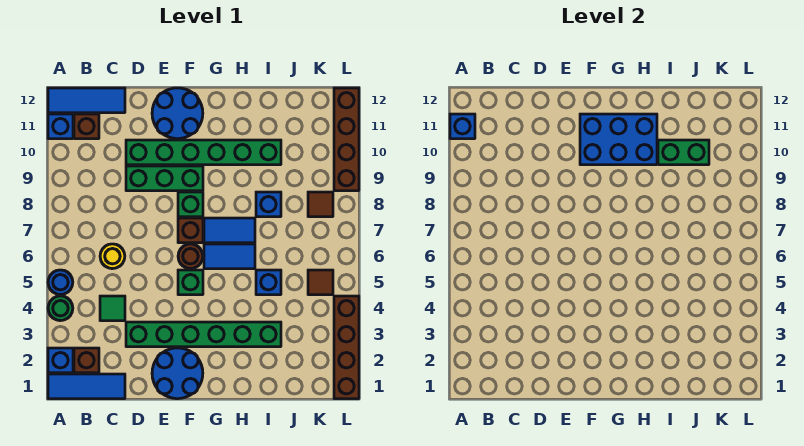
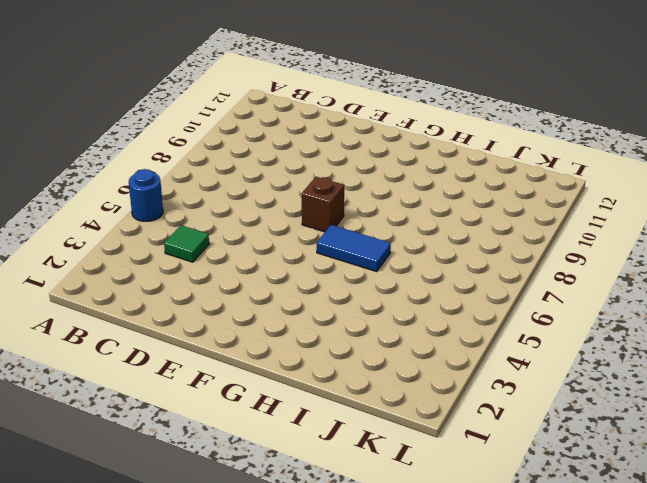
none -> blue 1x3 tile [48,374,125,399]
none -> blue 1x1 brick [48,348,73,373]
none -> green 1x1 round brick [48,296,73,321]
none -> blue 1x1 brick [48,114,73,139]

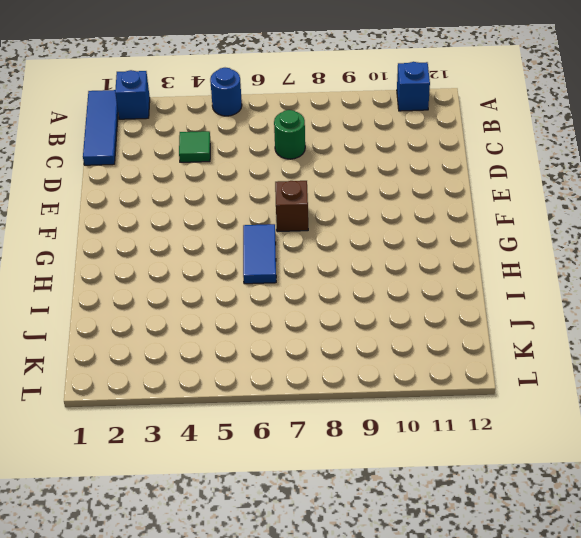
green 1x1 round brick [274,110,305,159] -> green 1x1 round brick moved to [48,296,73,321]
none -> blue 1x3 tile [48,88,125,113]
none -> brown 1x1 brick [74,348,99,373]
none -> brown 1x1 brick [74,114,99,139]
none -> yellow 1x1 round brick [100,244,125,269]

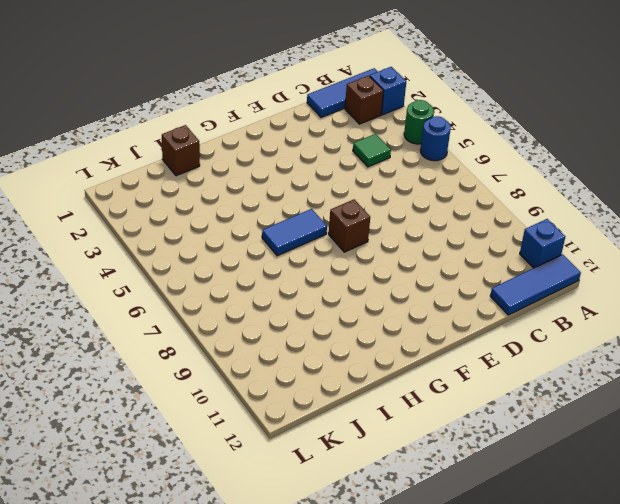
brown 1x1 brick [162,125,200,176] -> brown 1x1 brick moved to [74,114,99,139]
none -> yellow 1x1 round brick [100,244,125,269]
none -> green 1x6 brick [126,322,281,347]
none -> green 1x3 brick [126,166,203,191]
none -> green 1x6 brick [126,140,281,165]

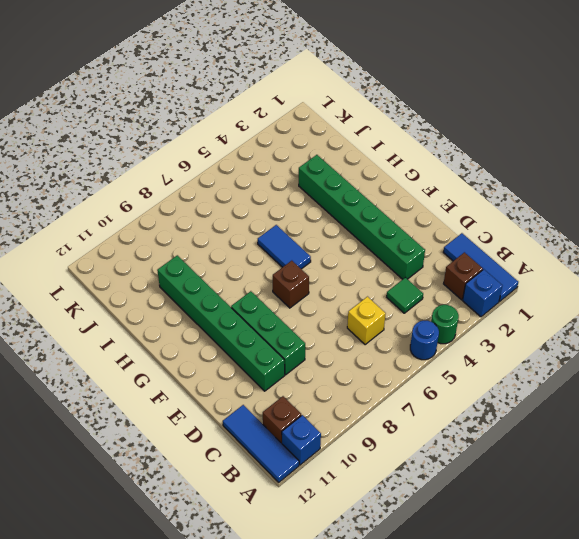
yellow 1x1 brick [347,297,386,345] -> yellow 1x1 round brick [100,244,125,269]
none -> blue 2x2 round brick [152,348,203,399]
none -> blue 2x2 round brick [152,88,203,139]
none -> green 1x1 brick [178,270,203,295]
none -> brown 1x1 round brick [178,244,203,269]

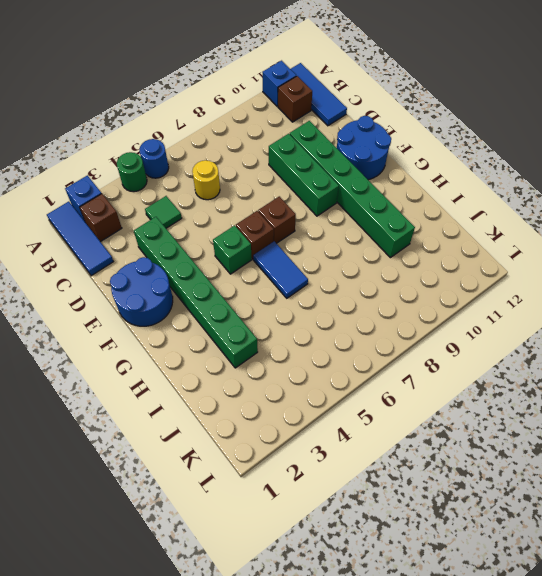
brown 1x1 brick [236,211,274,259] -> brown 1x1 round brick [178,244,203,269]
none -> green 1x1 brick [178,192,203,217]
none -> blue 1x2 tile [204,218,255,243]
none -> blue 1x1 brick [256,270,281,295]
none -> blue 1x1 brick [256,192,281,217]

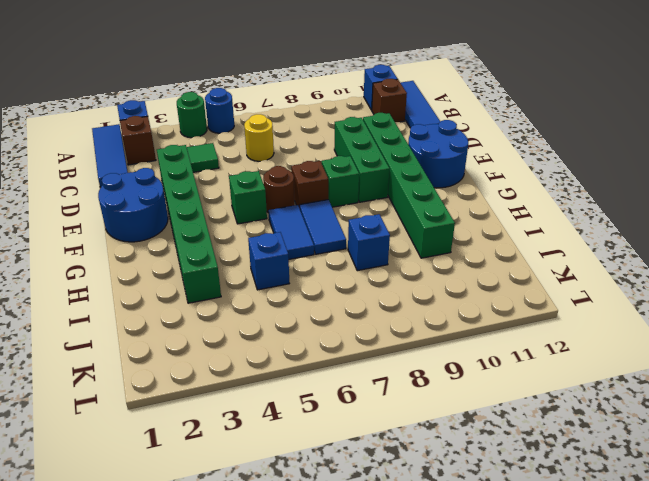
none -> brown 1x1 tile [308,270,333,295]
none -> brown 1x1 tile [308,192,333,217]
none -> brown 1x4 brick [334,296,359,399]
none -> brown 1x4 brick [334,88,359,191]

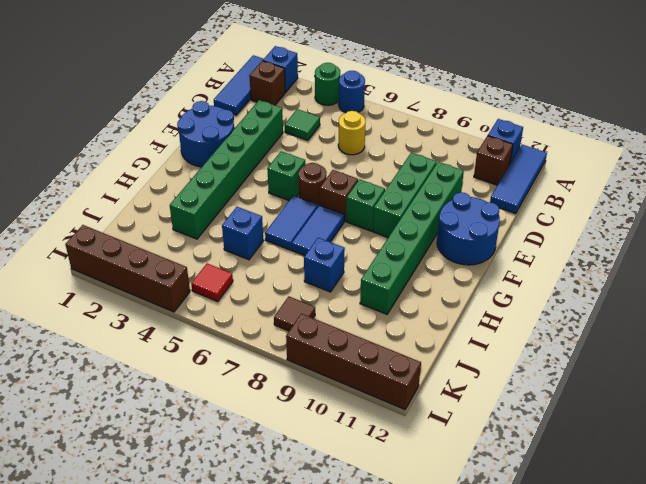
red 1x1 tile [191,264,233,301] -> brown 1x1 tile [308,270,333,295]
none -> blue 1x1 brick [450,114,475,139]
none -> blue 2x3 brick [580,114,657,165]
none -> green 1x2 brick [658,140,709,165]

